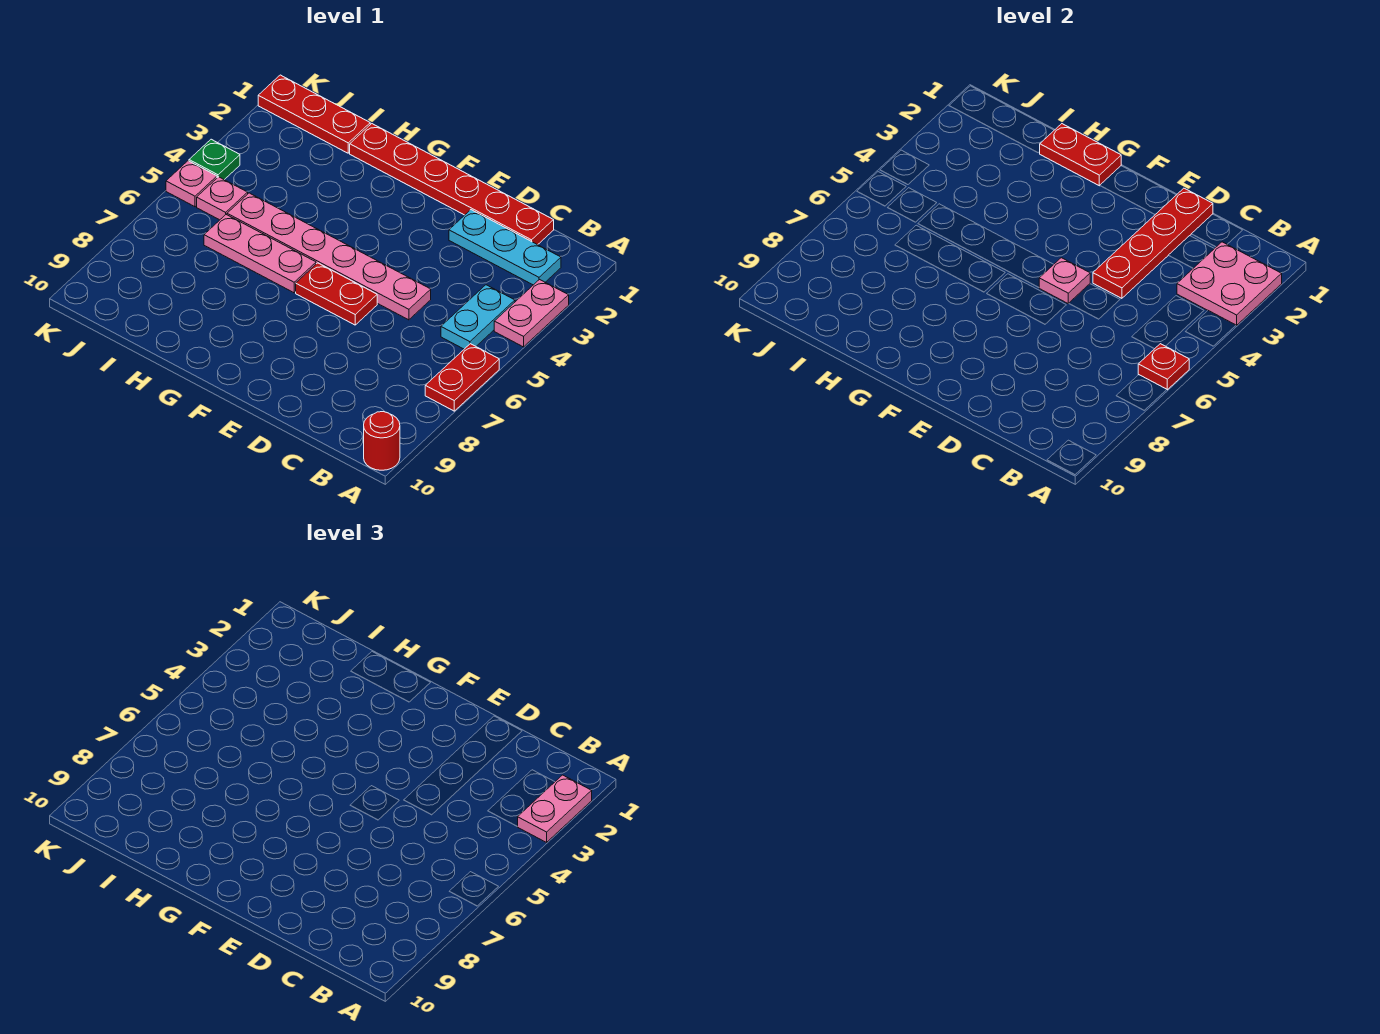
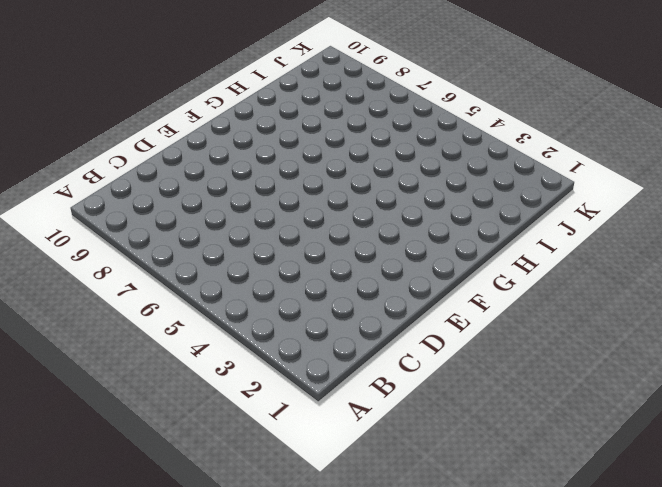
none -> pink 1x2 plate [494,280,569,347]
none -> red 1x2 plate [425,344,499,411]
none -> red 1x1 round brick [364,412,400,470]

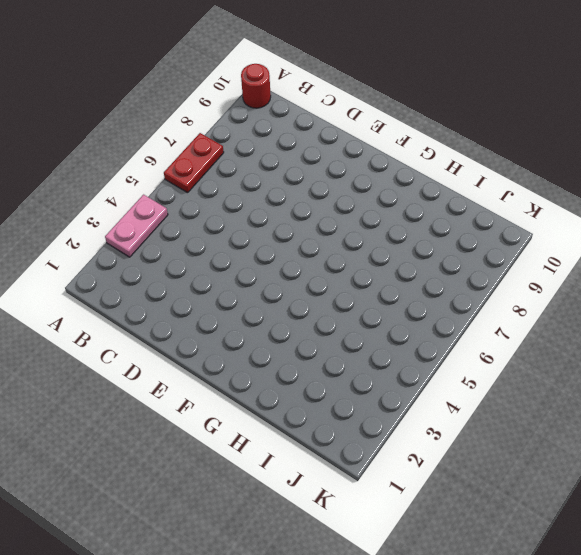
none -> cyan 1x3 plate [449,210,561,285]
none -> cyan 1x2 plate [441,285,515,349]
none -> red 1x6 plate [350,124,554,245]

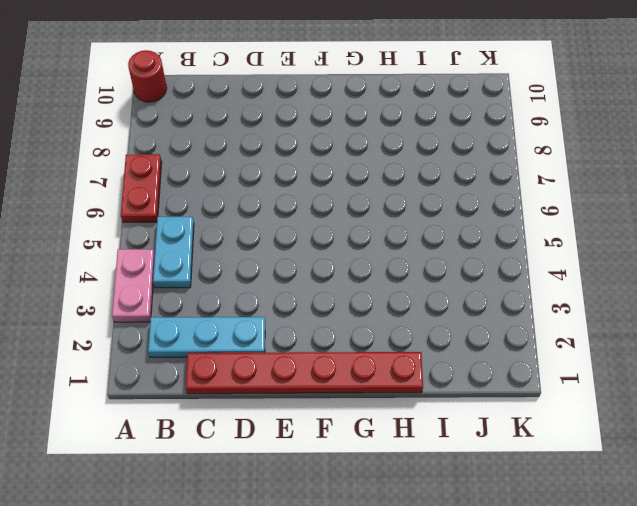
none -> pink 1x6 plate [227,193,431,320]
none -> red 1x2 plate [296,263,377,325]
none -> pink 1x3 plate [204,215,316,293]

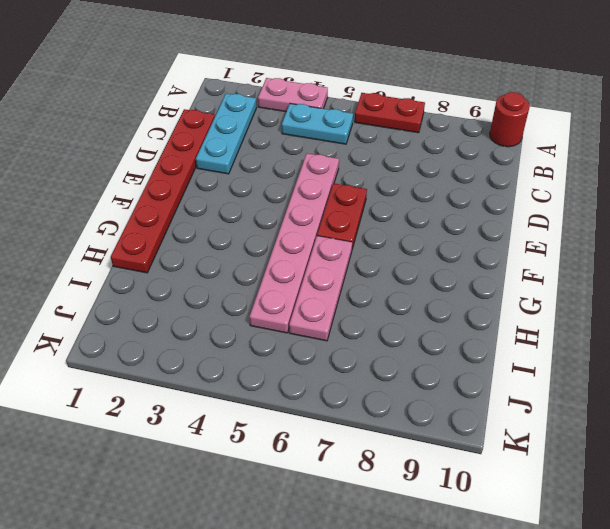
none -> red 1x3 plate [258,75,370,153]
none -> pink 1x1 plate [197,177,248,220]
none -> green 1x1 plate [189,139,240,180]

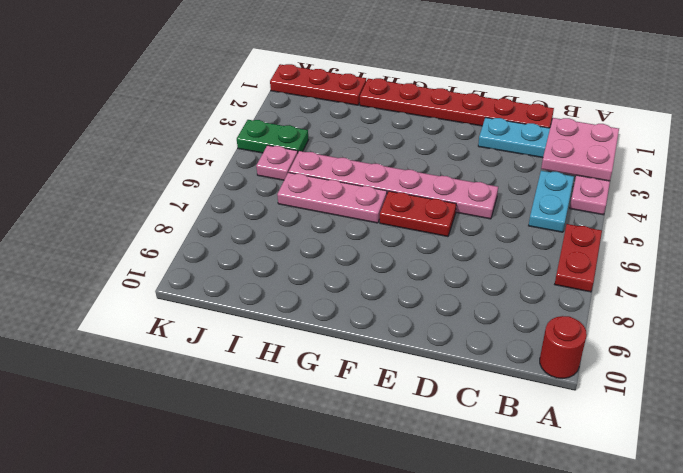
green 1x2 plate [237,120,309,153] -> green 1x1 plate [189,139,240,180]
none -> pink 1x1 plate [166,161,217,207]
none -> red 1x1 plate [1138,344,1189,390]
none -> red 1x4 plate [1093,188,1213,298]

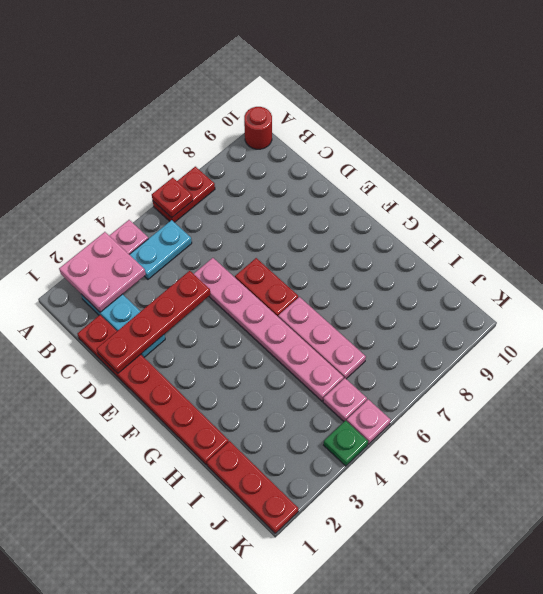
none -> pink 1x1 plate [1039,258,1090,303]
none -> red 1x2 plate [1040,124,1121,186]
none -> pink 1x2 plate [517,775,592,842]

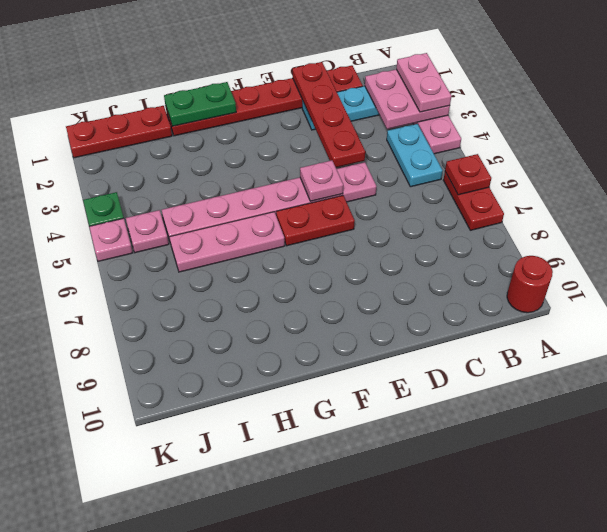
green 1x2 plate [164,82,236,126] -> red 1x2 plate [1040,124,1121,186]

